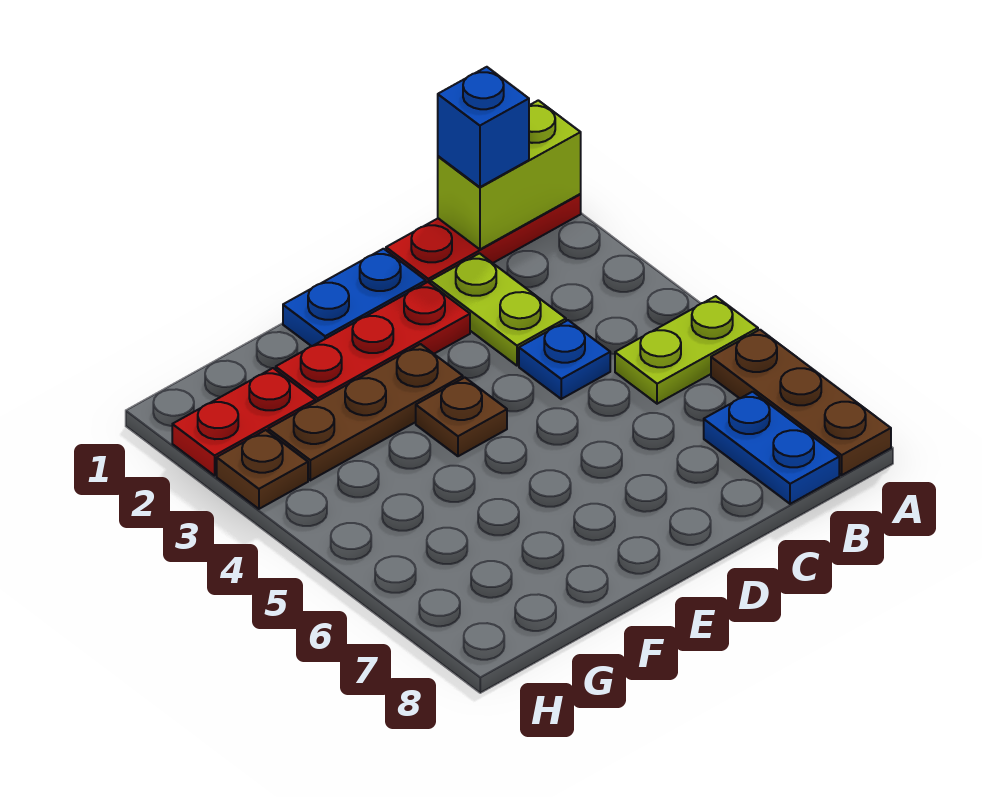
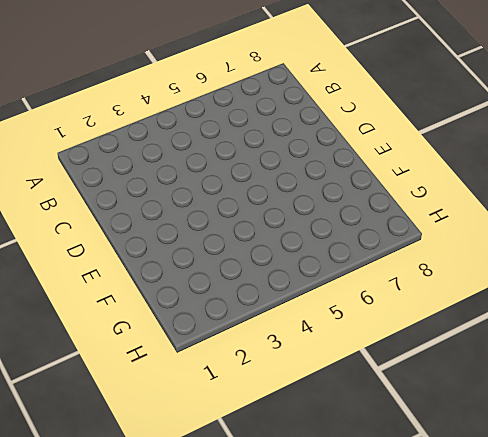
none -> red 1x3 plate [386,194,581,283]
none -> lime 1x2 plate [615,296,758,404]
none -> brown 1x3 plate [711,330,891,475]

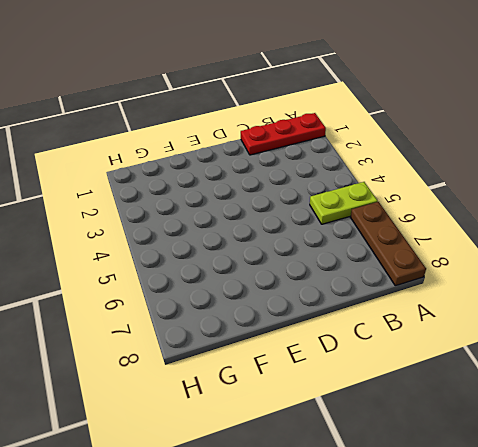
none -> blue 1x2 plate [704,392,839,504]
none -> lime 1x2 plate [430,253,566,366]
none -> blue 1x1 plate [519,320,610,399]

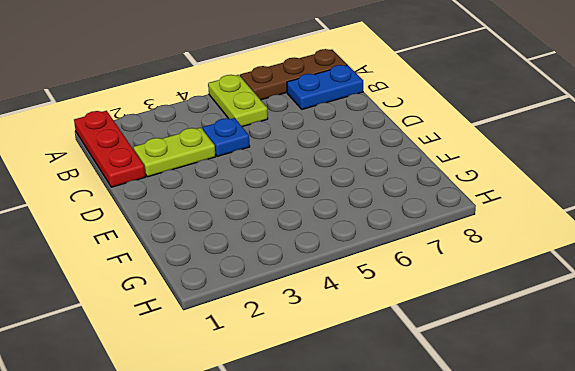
none -> blue 1x2 plate [283,249,426,346]
none -> red 1x3 plate [276,282,470,402]
none -> brown 1x3 plate [268,344,463,480]

